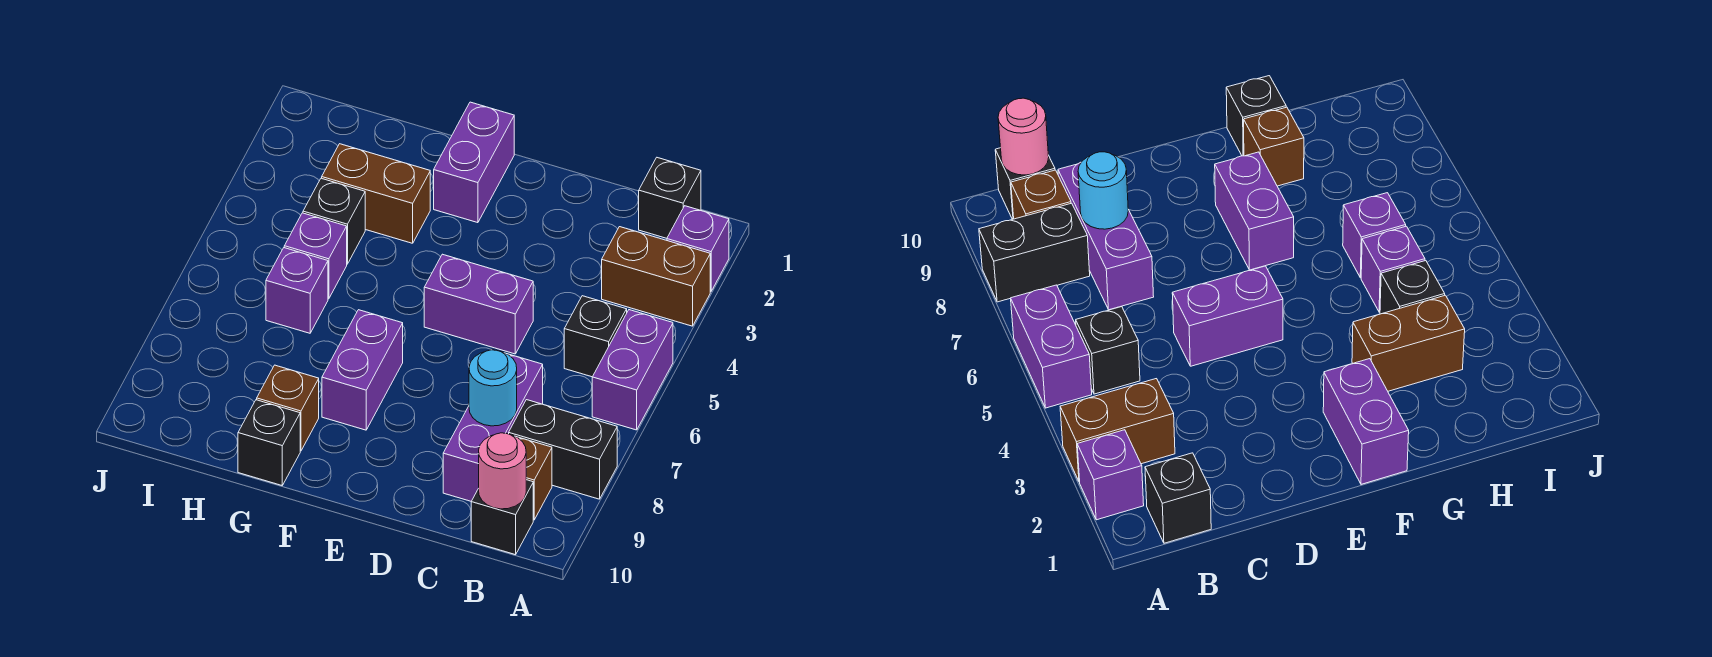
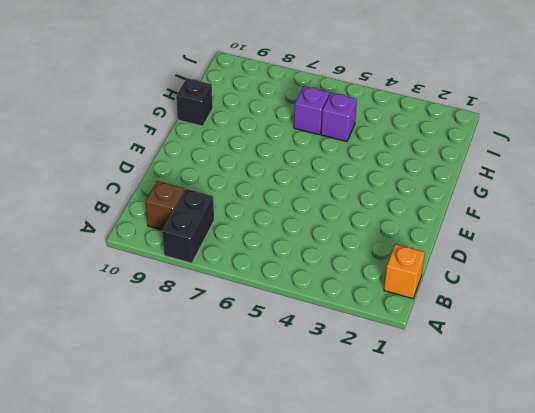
orange 1x1 brick [384,244,425,299] -> black 1x1 brick [639,158,701,238]
none -> purple 1x1 brick [667,206,729,292]
none -> brown 1x2 brick [602,227,710,326]
none -> purple 1x2 brick [592,310,673,430]

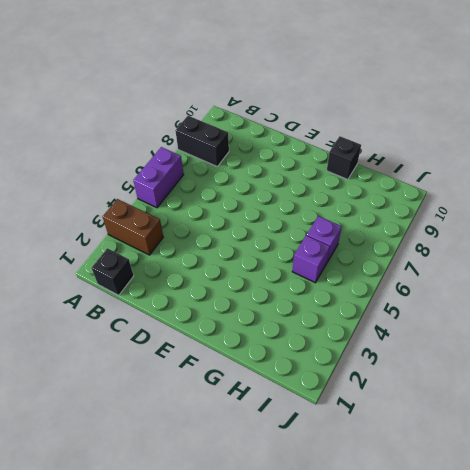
none -> purple 1x1 brick [667,206,729,292]
none -> black 1x1 brick [564,296,627,377]
none -> brown 1x1 brick [515,436,552,520]

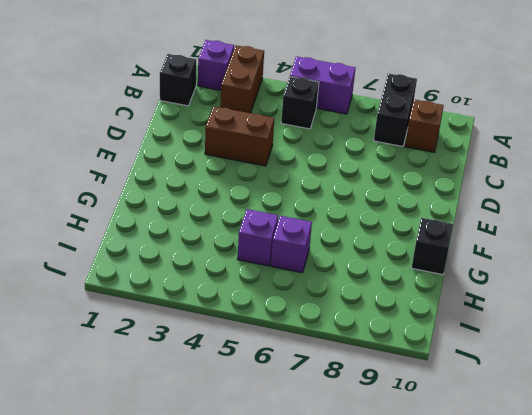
brown 1x2 brick [205,106,274,166] -> brown 1x2 brick turned to [322,144,430,243]
none -> black 1x1 brick [471,480,533,555]
none -> purple 1x3 brick [443,354,543,501]
none -> purple 1x2 brick [424,254,533,354]

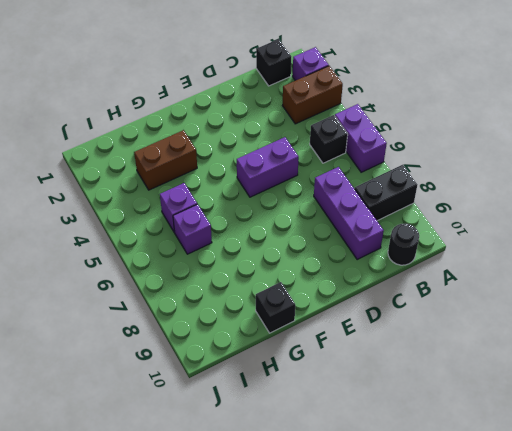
black 1x1 round brick [388,224,419,265] -> black 1x1 brick [471,480,533,555]
none -> brown 1x1 brick [515,436,552,520]
none -> purple 1x2 brick [434,102,514,223]
none -> purple 1x2 brick [322,310,403,430]

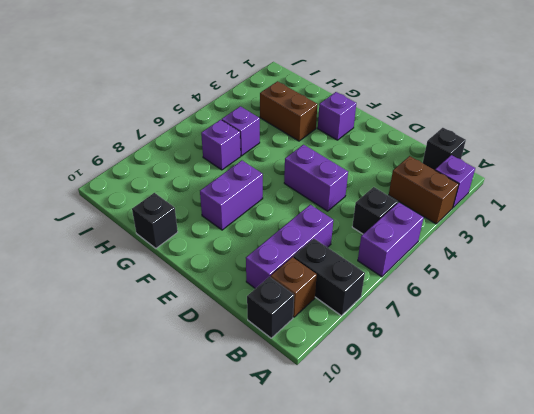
purple 1x1 brick [318,92,356,140] -> purple 1x2 brick [434,102,514,223]
none -> brown 1x1 brick [257,365,319,451]
none -> black 1x1 brick [303,178,365,264]
none -> pink 1x1 round brick [479,433,526,509]

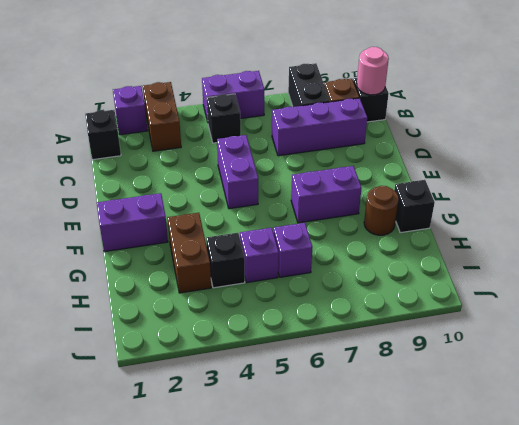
brown 1x1 round brick [364,186,399,235] -> brown 1x1 brick [257,365,319,451]
none -> cyan 1x1 round brick [469,350,517,426]

